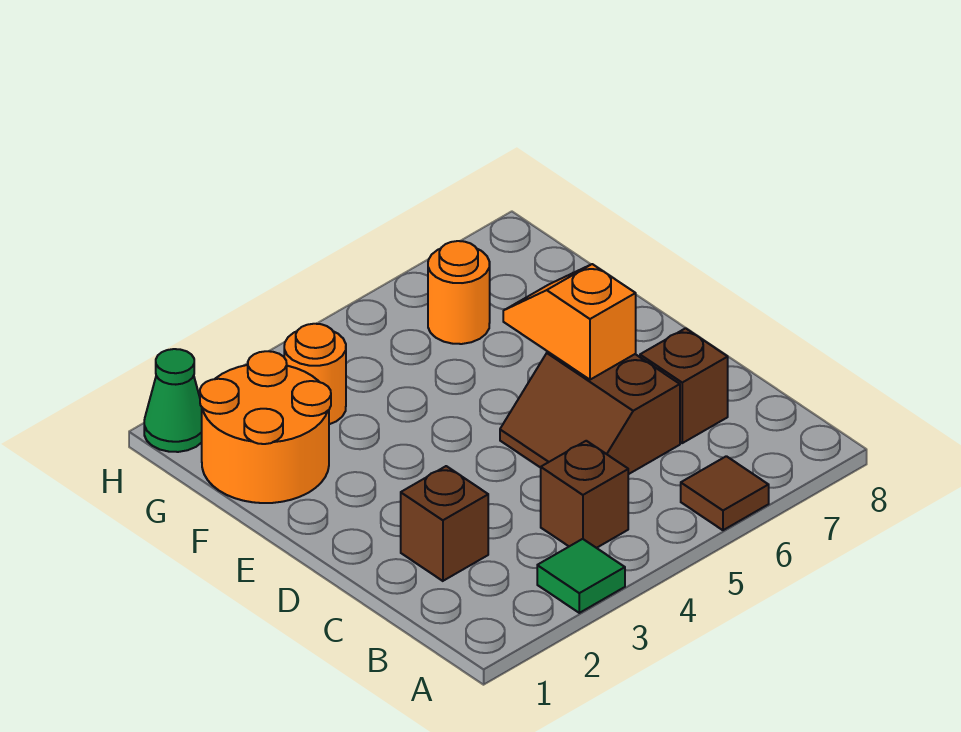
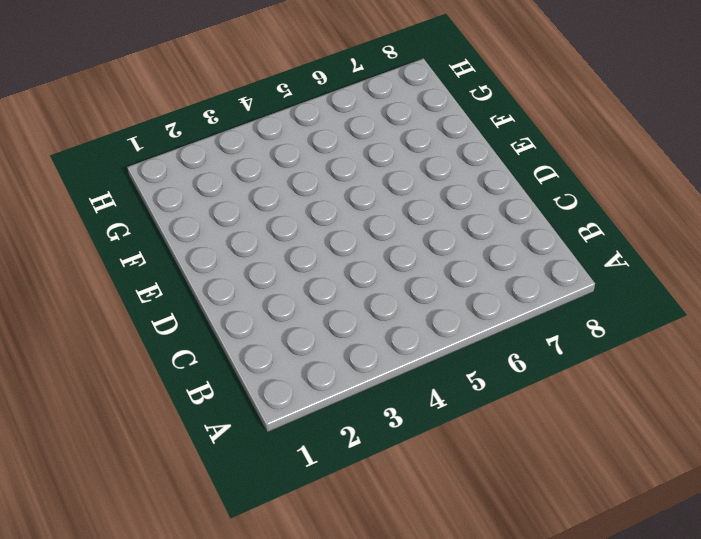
none -> green 1x1 tile [537,539,625,613]
none -> brown 1x1 tile [681,456,769,530]

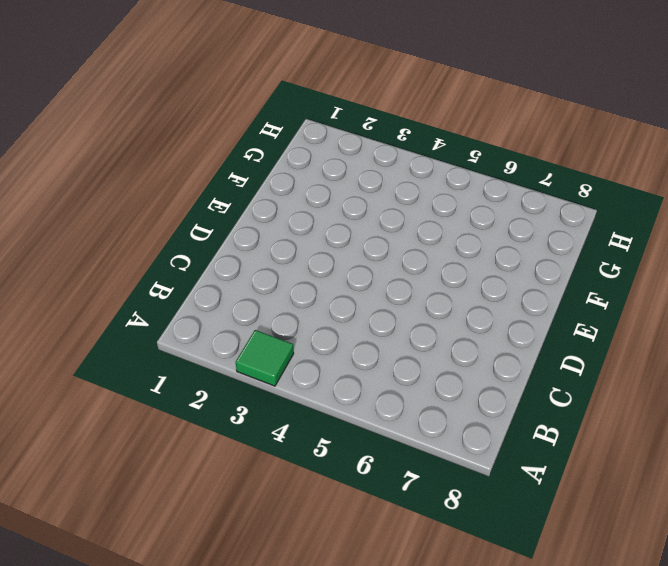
none -> brown 1x1 tile [681,456,769,530]
none -> brown 1x1 brick [541,441,628,548]

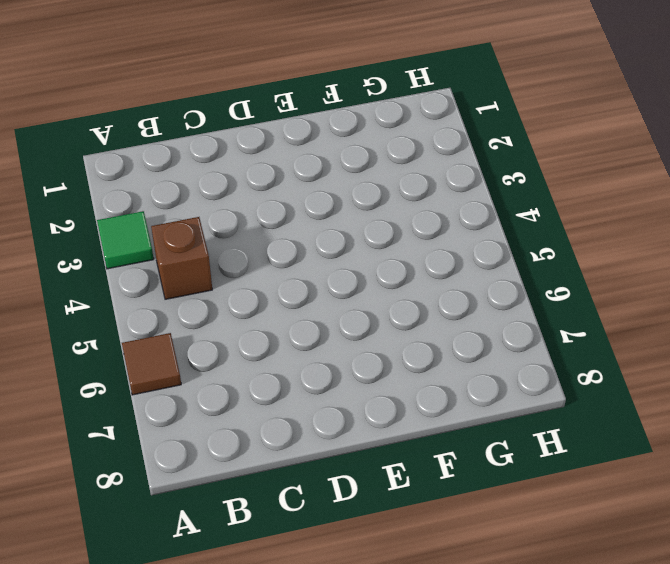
none -> brown 1x1 brick [401,466,488,581]
none -> brown 2x2 slope [500,352,680,474]

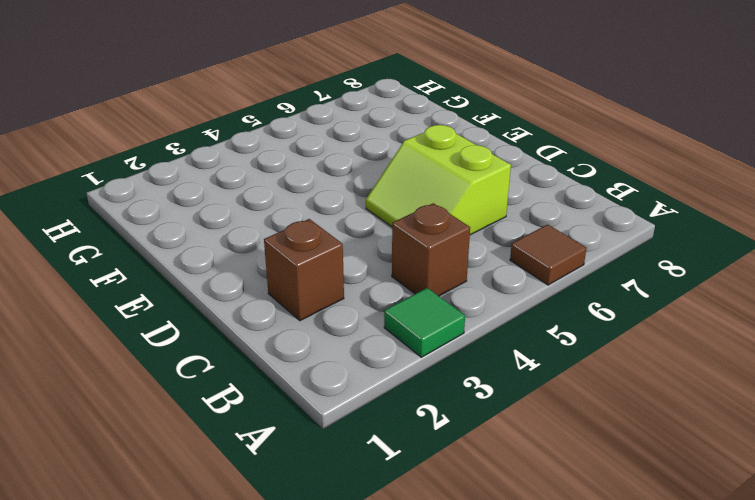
lime 2x2 slope [366,125,511,235] -> brown 2x2 slope [500,352,680,474]
none -> brown 1x1 brick [640,328,728,443]
none -> orange 2x2 round brick [200,351,331,503]

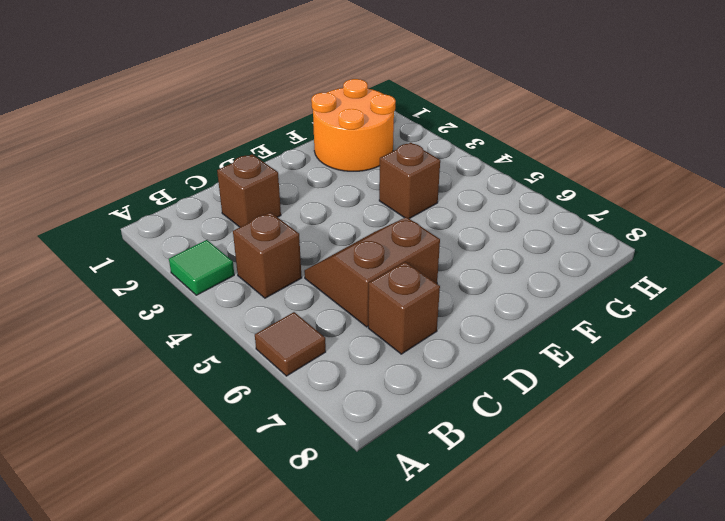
brown 1x1 brick [379,143,440,219] -> none
none -> orange 1x1 round brick [284,324,346,424]
none -> orange 1x1 round brick [428,241,490,344]

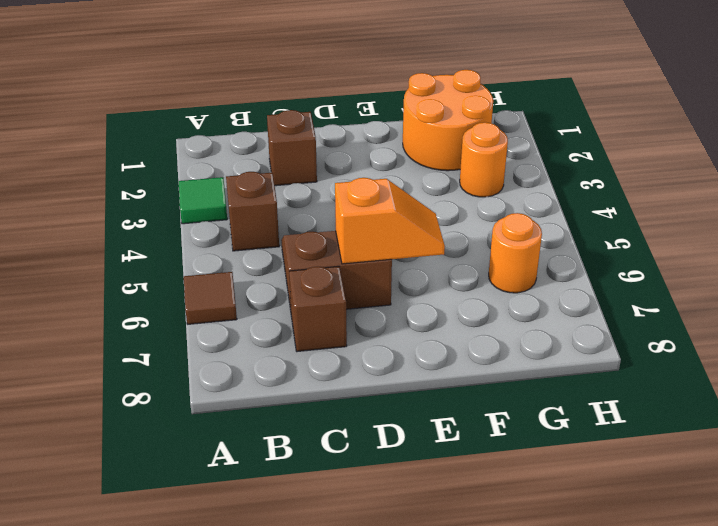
none -> green 1x1 cone [144,349,202,452]

